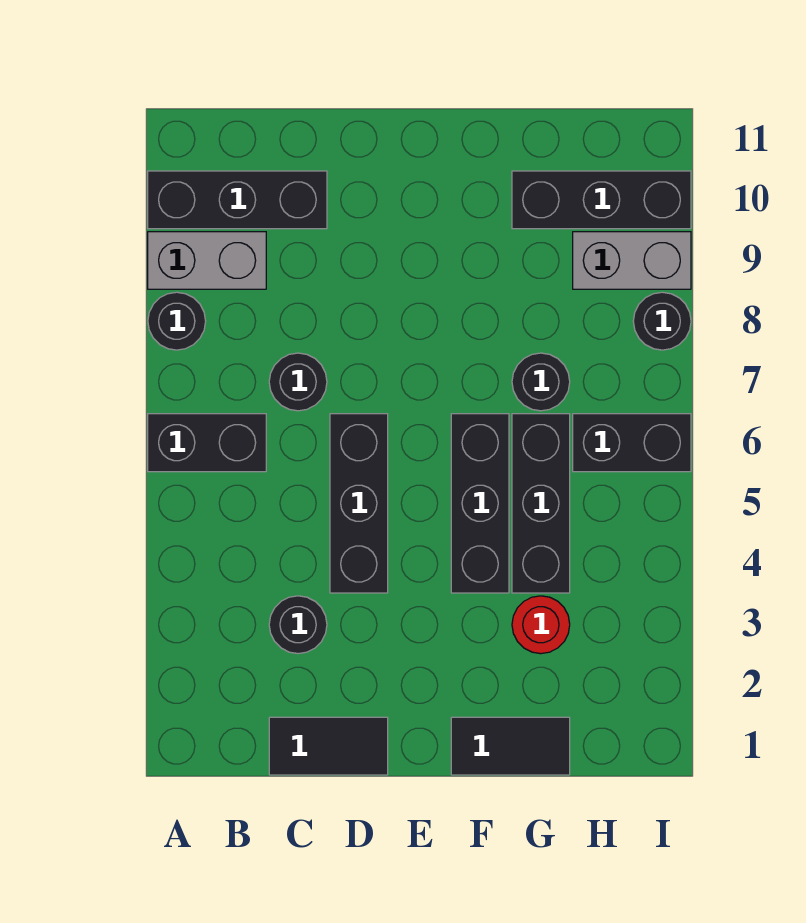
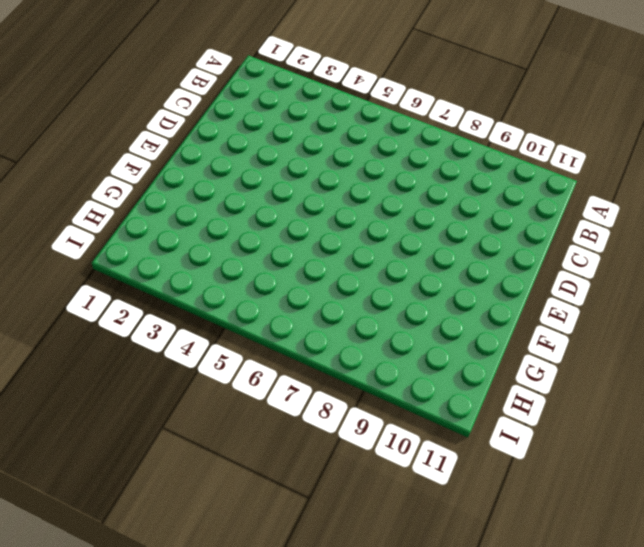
none -> black 1x2 brick [148,414,266,472]
none -> black 1x1 round brick [148,292,206,350]
none -> grey 1x2 brick [148,232,266,289]

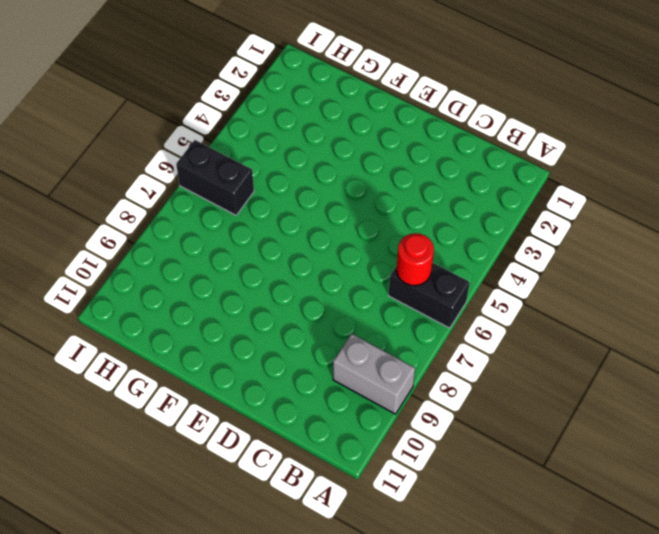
red 1x1 round brick [397,233,434,286] -> red 1x1 round brick moved to [512,596,570,654]
none -> black 1x1 round brick [148,292,206,350]
none -> black 1x3 brick [148,171,327,229]
none -> black 1x2 tile [269,717,388,775]

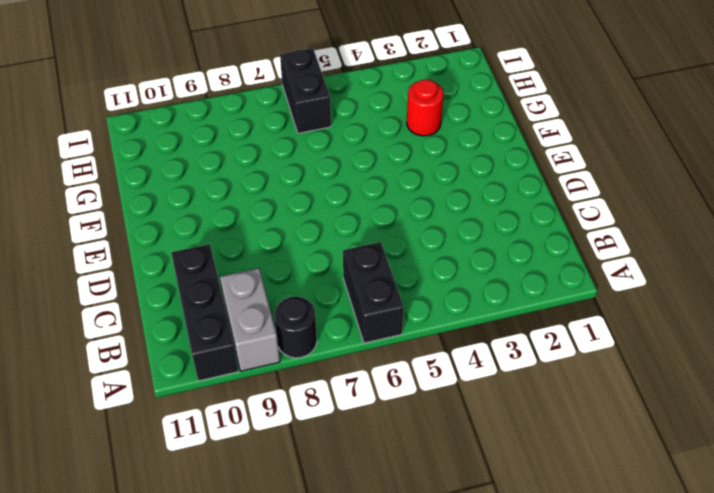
none -> black 1x2 tile [269,717,388,775]
none -> black 1x1 round brick [269,596,327,654]
none -> black 1x1 round brick [269,353,327,411]

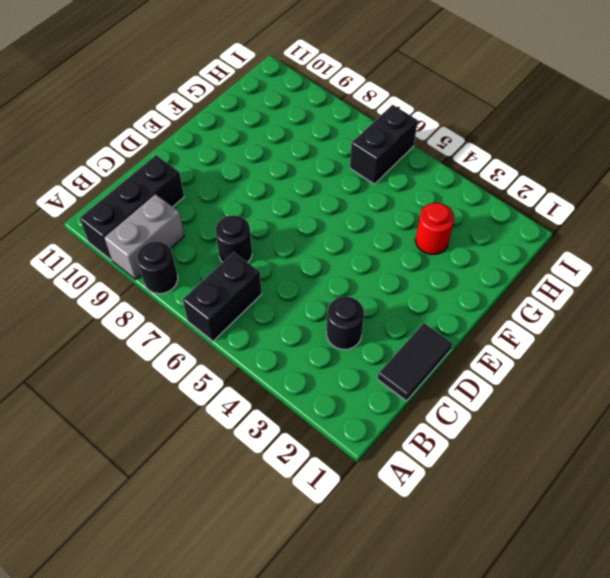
none -> black 1x3 brick [330,414,388,593]
none -> black 1x2 tile [451,717,570,775]
none -> black 1x3 brick [451,414,509,593]

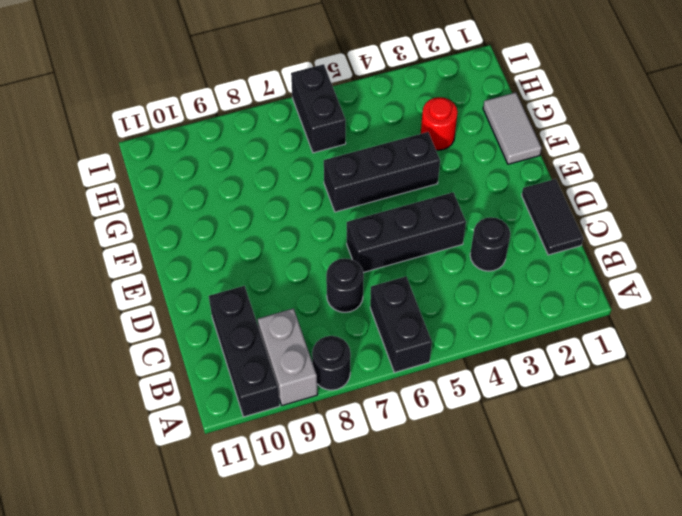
grey 1x2 tile [483,92,542,164] -> black 1x2 tile [451,717,570,775]
none -> black 1x3 brick [512,414,570,593]
none -> black 1x1 round brick [512,353,570,411]
none -> black 1x3 brick [512,171,691,229]

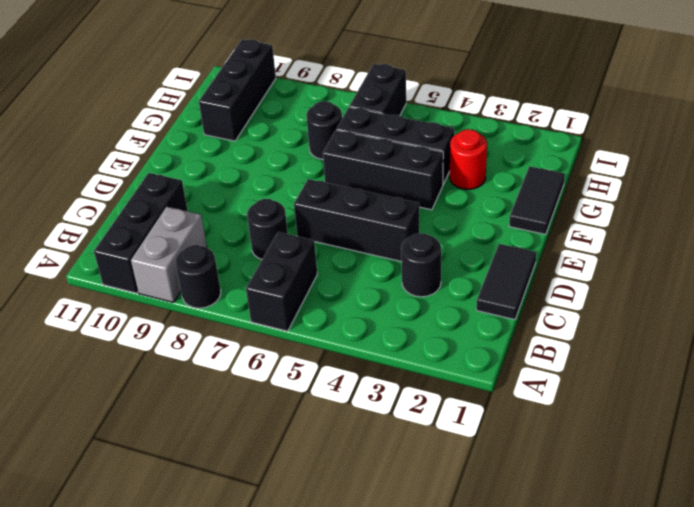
none -> grey 1x2 brick [573,232,691,289]
none -> black 1x1 round brick [633,292,691,350]

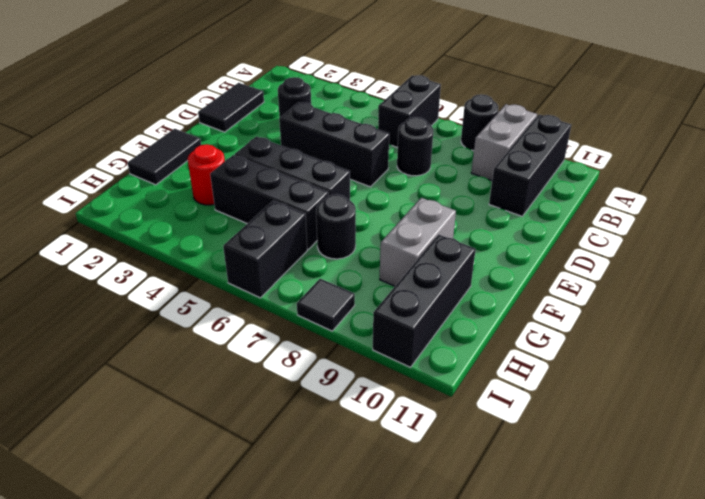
grey 1x2 brick [380,198,456,286] -> grey 1x2 brick moved to [573,232,691,289]
black 1x1 tile [297,279,355,331] -> black 1x1 round brick [633,292,691,350]

